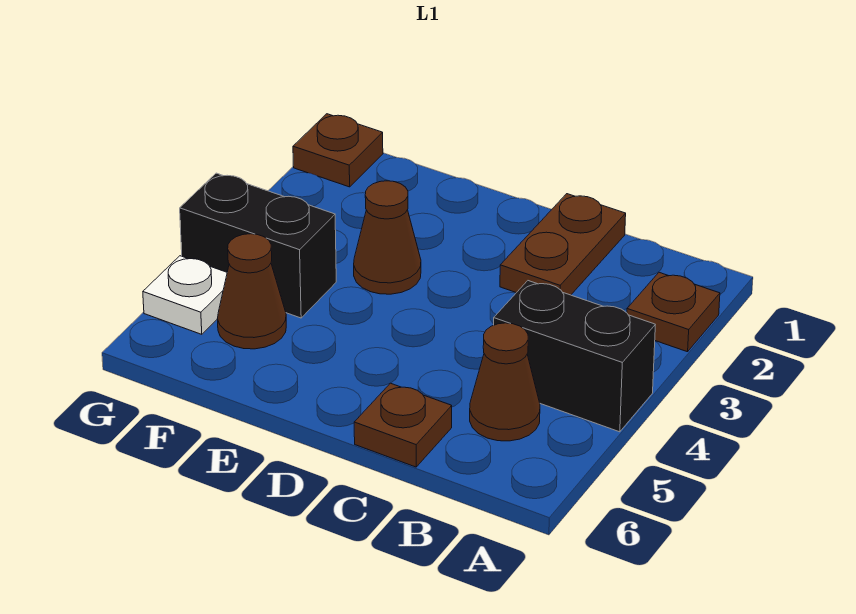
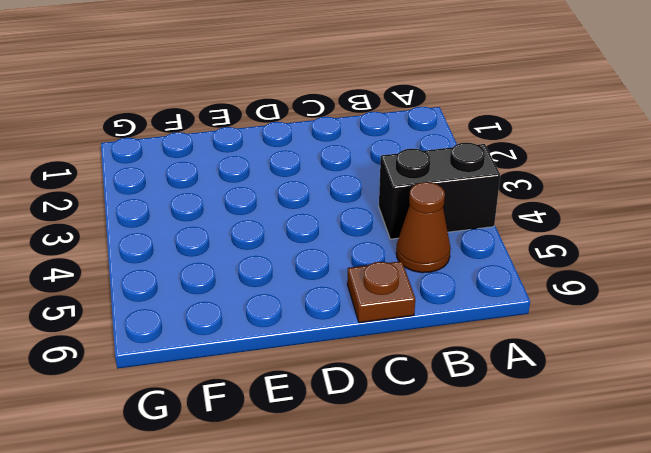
none -> brown 1x1 plate [627,272,720,352]
none -> brown 1x2 plate [500,194,626,295]

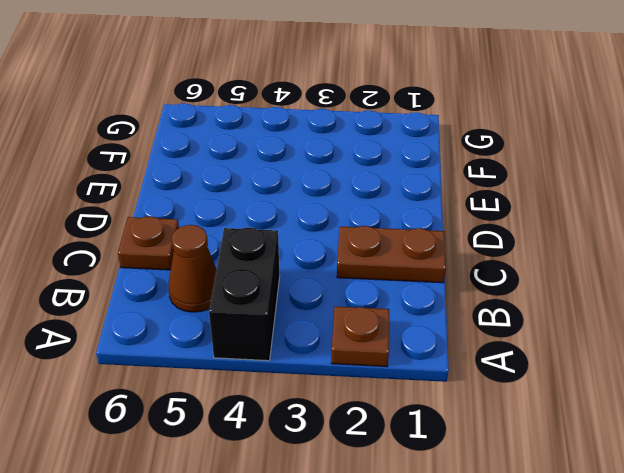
none -> brown 1x1 cone [354,181,421,294]
none -> black 1x2 brick [180,173,336,318]

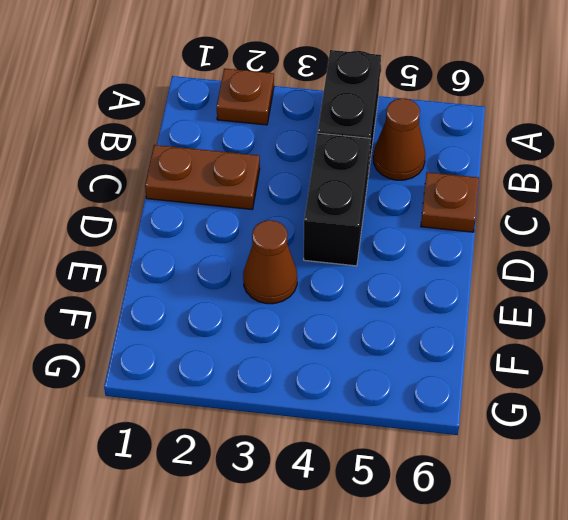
black 1x2 brick [304,133,371,266] -> black 1x2 brick moved to [180,173,336,318]
none -> brown 1x1 cone [217,234,286,349]
none -> brown 1x1 plate [293,114,383,187]

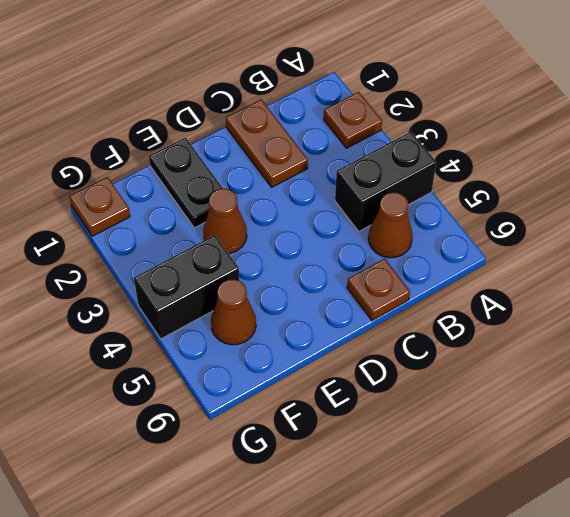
black 1x2 plate [149,138,223,228] -> none
none -> white 1x1 plate [143,256,227,334]

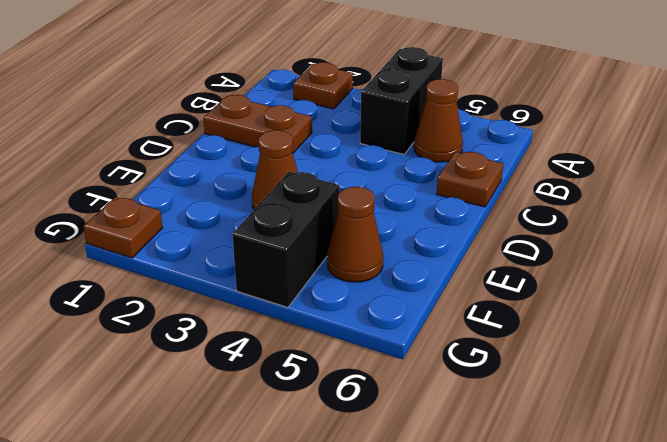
none -> white 1x1 plate [143,256,227,334]

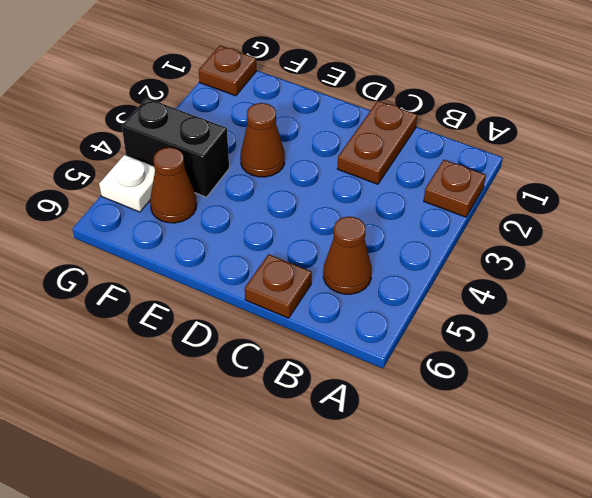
none -> black 1x2 brick [494,281,655,432]

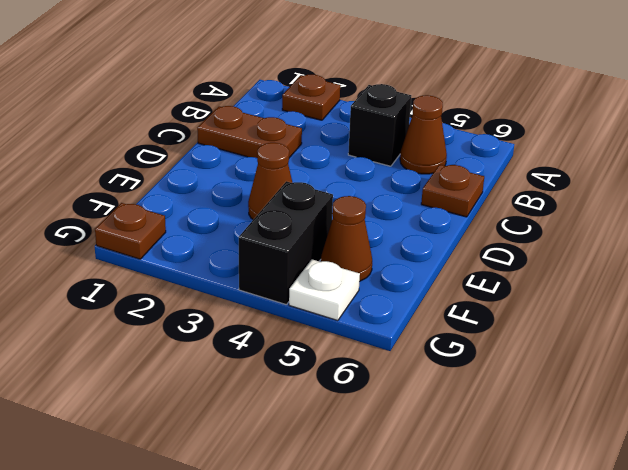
black 1x1 brick [348,84,411,166] -> black 1x2 brick [494,281,655,432]

